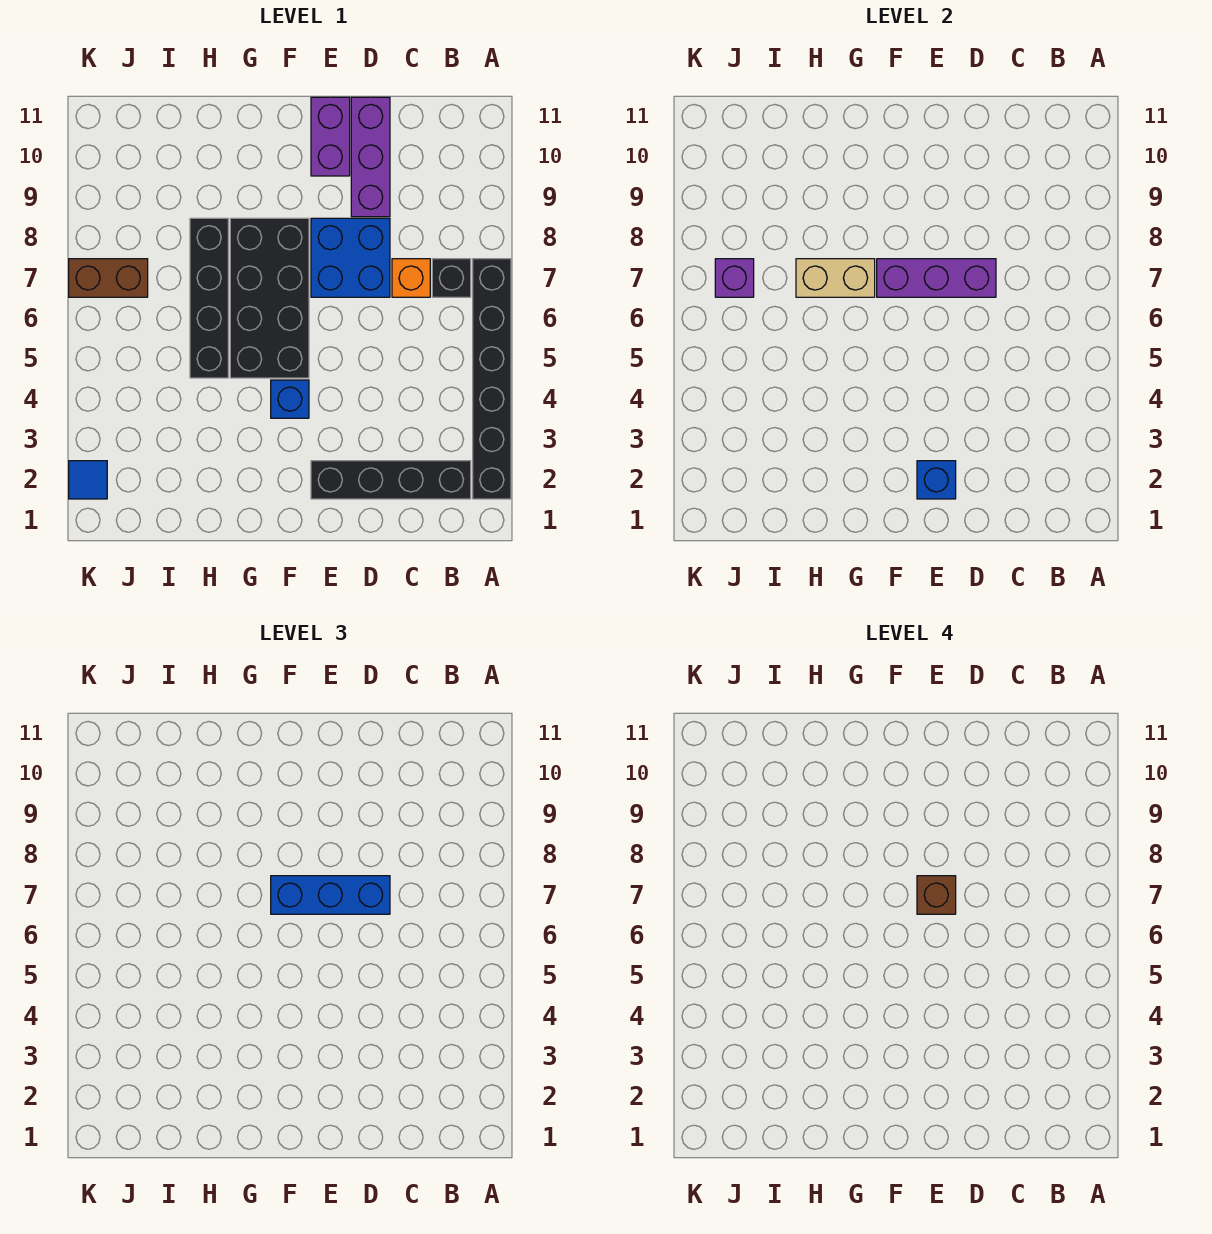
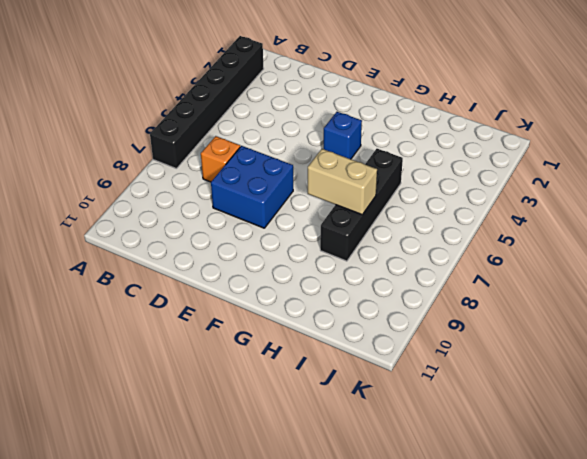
none -> black 1x4 brick [311,461,471,499]
none -> black 1x1 brick [432,259,471,297]
none -> purple 1x3 brick [351,97,390,217]

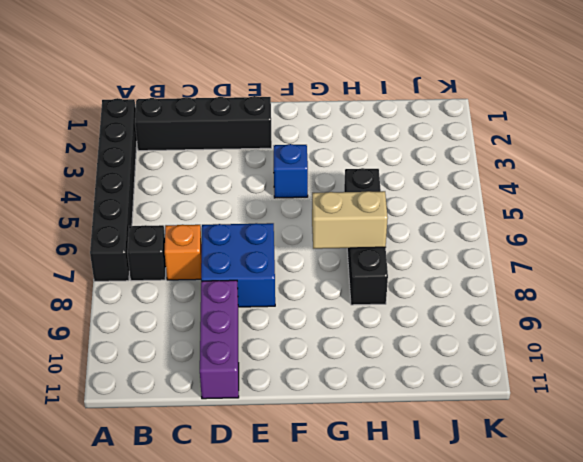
none -> purple 1x2 brick [311,97,350,176]
none -> black 2x4 brick [230,218,309,378]
none -> brown 1x2 brick [69,259,148,297]

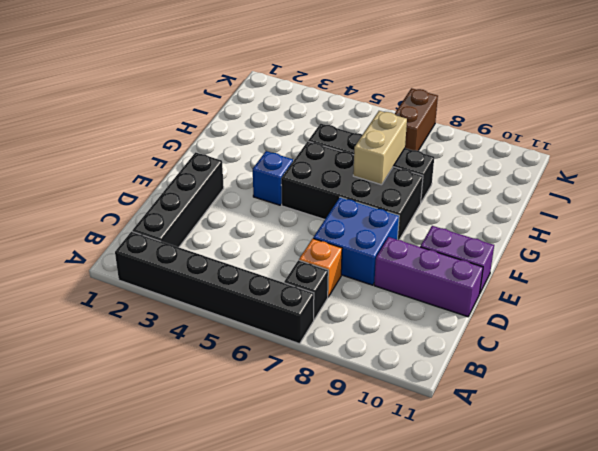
none -> blue 1x1 tile [69,461,107,499]
none -> purple 1x3 brick [877,259,996,297]
none -> blue 1x1 brick [917,461,956,499]

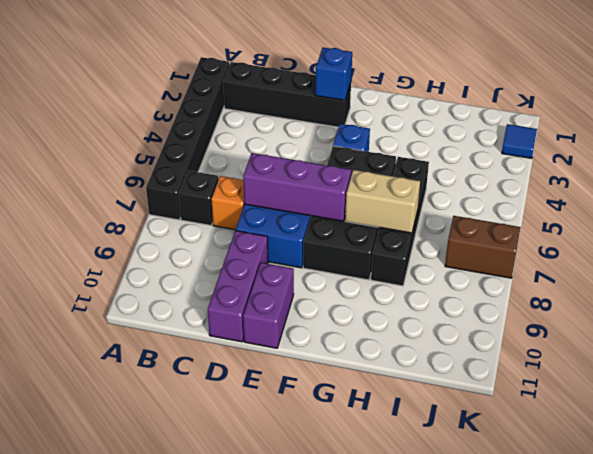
none -> purple 1x1 brick [715,259,754,297]
none -> blue 1x3 brick [271,876,390,914]
none -> brown 1x1 brick [917,876,956,914]

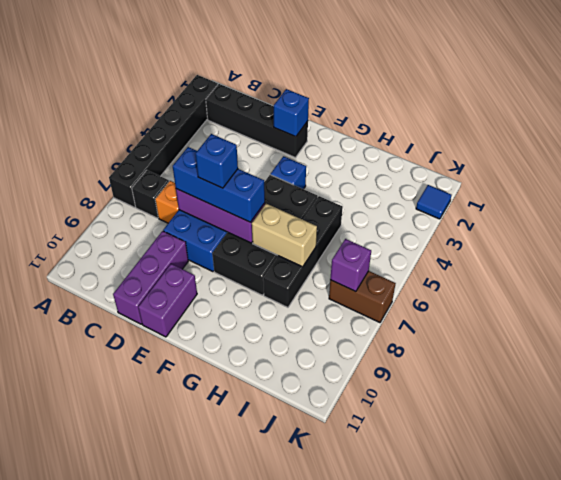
blue 1x1 brick [196,134,238,188] -> brown 1x1 brick [917,876,956,914]

